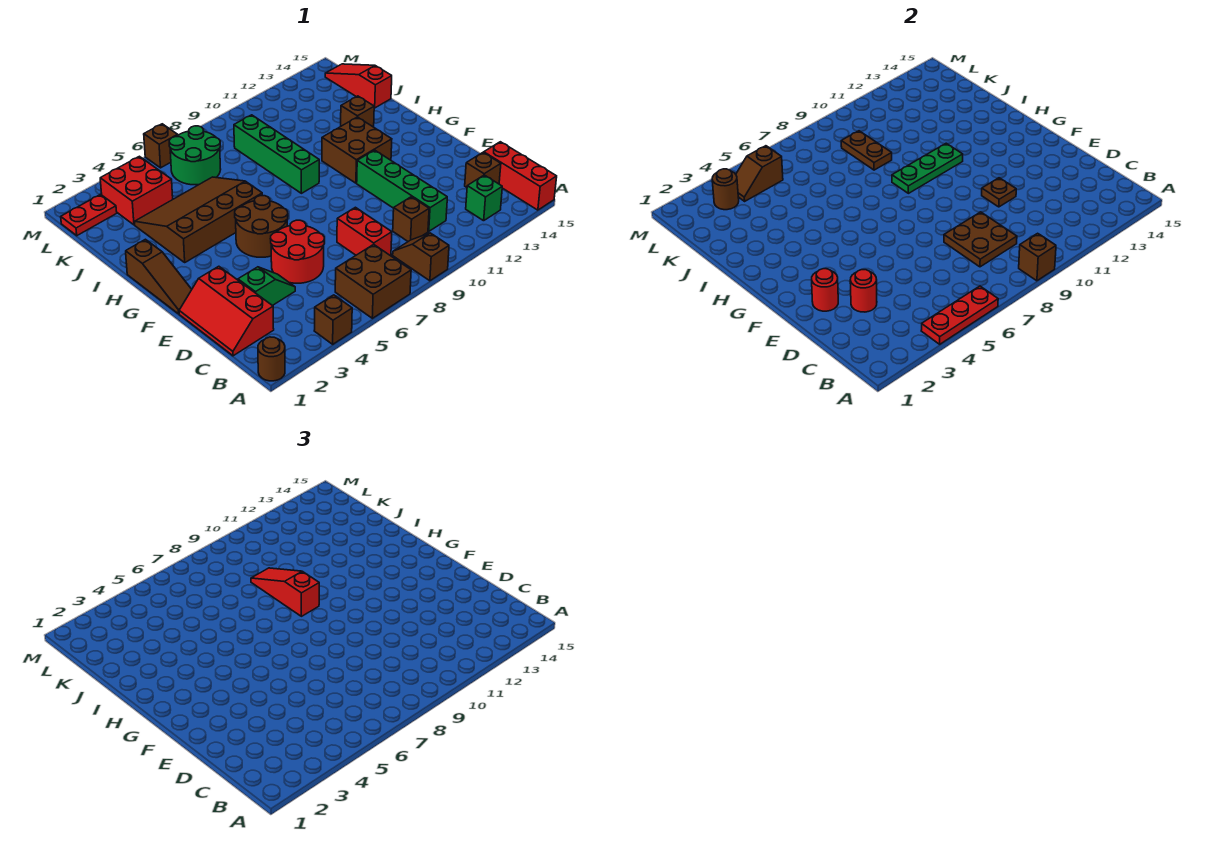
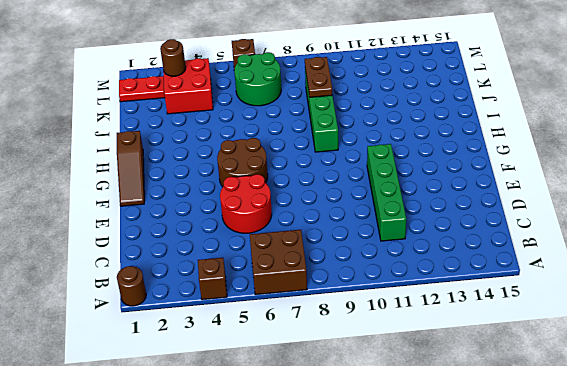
none -> brown 1x2 slope [393,233,449,281]
none -> red 1x3 brick [484,142,557,210]
none -> green 1x1 brick [466,175,502,221]
none -> red 2x3 slope [179,266,274,356]

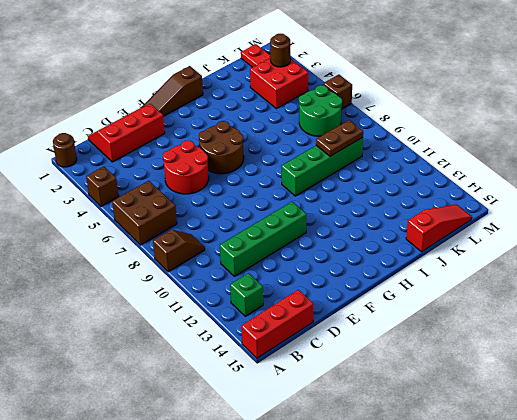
none -> red 1x2 brick [337,207,392,256]
none -> brown 1x1 brick [393,197,429,241]
none -> brown 1x1 brick [465,153,501,187]
none -> green 1x2 slope [238,267,295,306]

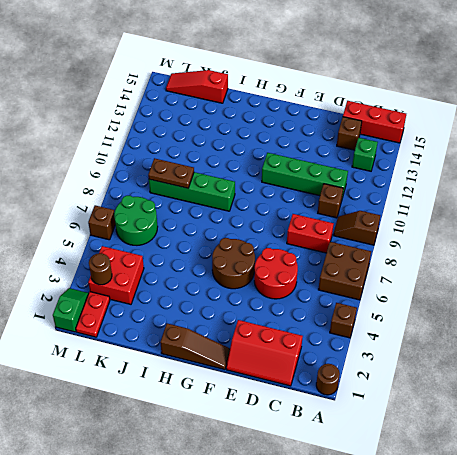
green 1x2 slope [53,288,89,332] -> green 1x2 slope moved to [238,267,295,306]
none -> brown 2x2 brick [322,117,392,183]
none -> brown 3x4 slope [135,177,262,262]
none -> brown 1x1 brick [341,96,374,127]
none -> red 1x3 plate [921,286,998,344]

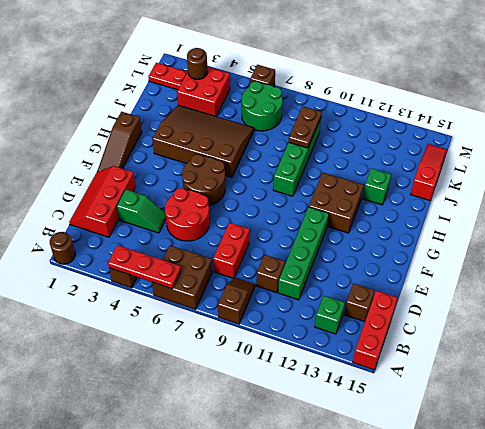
green 1x1 brick [363,168,391,205] -> brown 1x1 brick [341,96,374,127]
none -> brown 1x1 brick [1019,233,1056,281]
none -> brown 2x2 plate [944,212,1017,267]
none -> red 1x1 round brick [850,270,877,312]
none -> red 1x1 round brick [812,269,838,311]

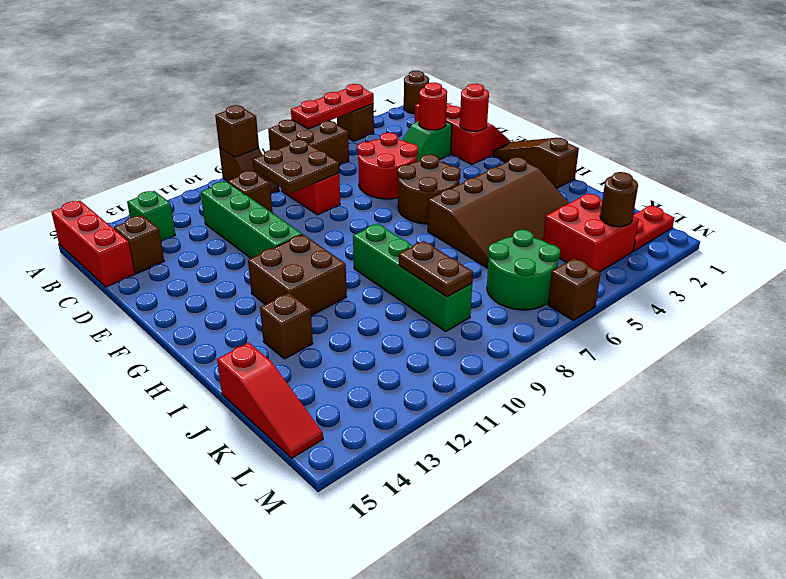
none -> brown 1x1 plate [982,178,1016,207]
none -> green 1x3 plate [892,143,963,193]
none -> brown 1x2 slope [736,146,783,201]
none -> red 1x3 slope [251,568,319,616]

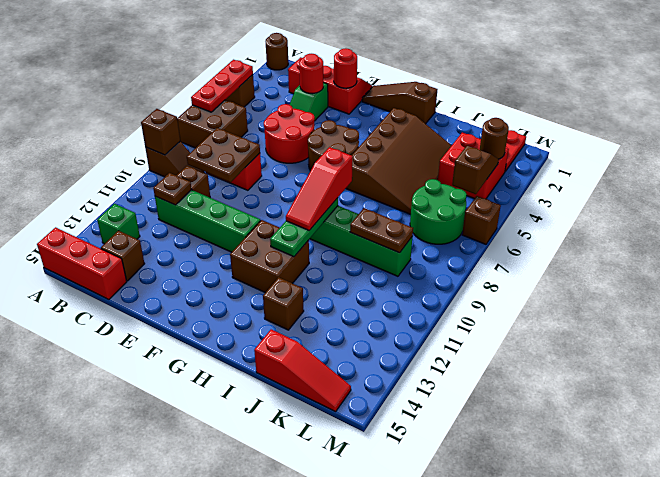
brown 1x1 plate [153,173,192,205] -> brown 1x1 plate moved to [982,178,1016,207]
red 1x3 slope [286,147,353,230] -> red 1x3 slope turned to [251,568,319,616]

